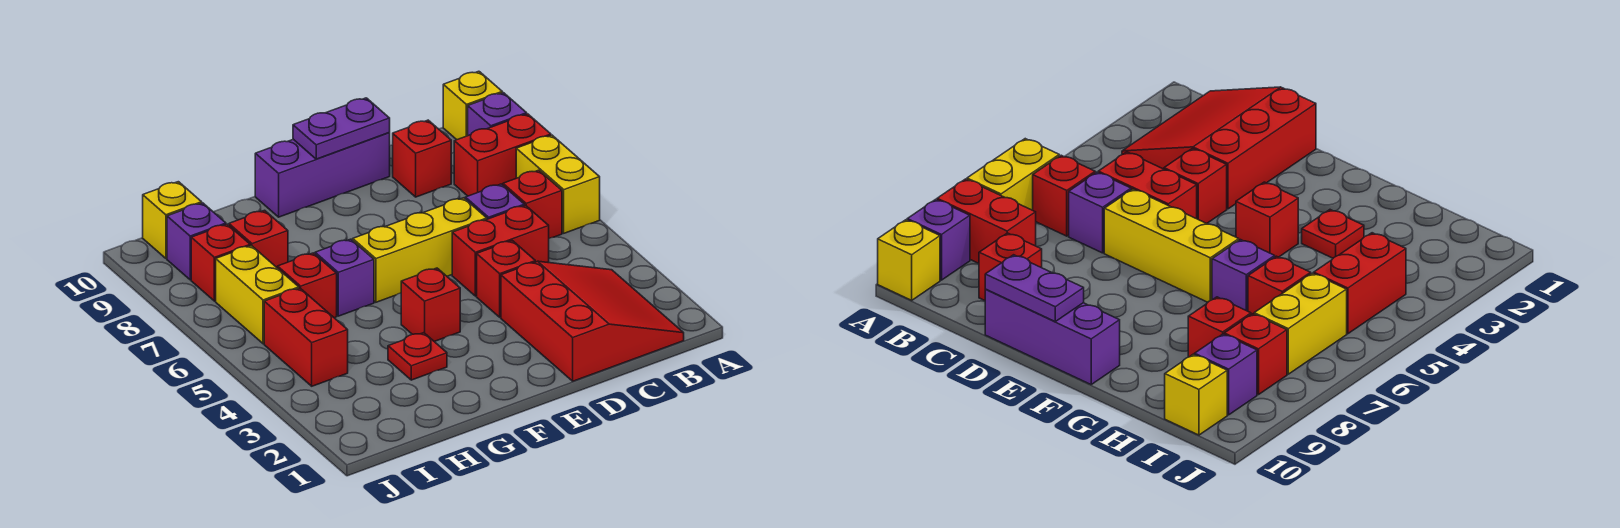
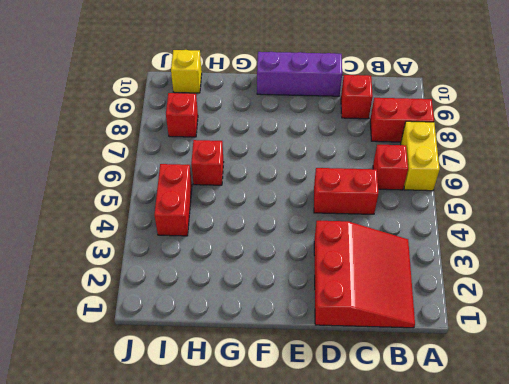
none -> purple 1x1 brick [468,93,527,136]
none -> yellow 1x1 brick [443,71,502,140]
none -> purple 1x1 brick [465,184,524,219]

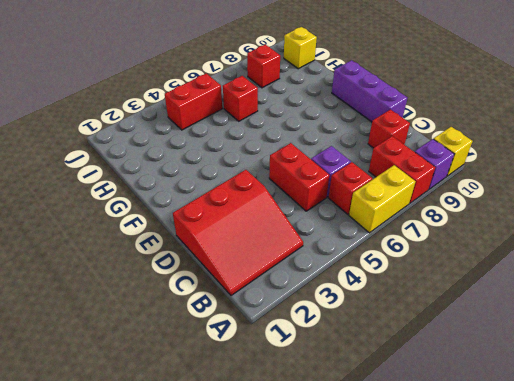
none -> red 1x1 brick [477,241,535,317]
none -> yellow 1x3 brick [353,198,487,302]
none -> red 1x1 brick [401,268,460,342]

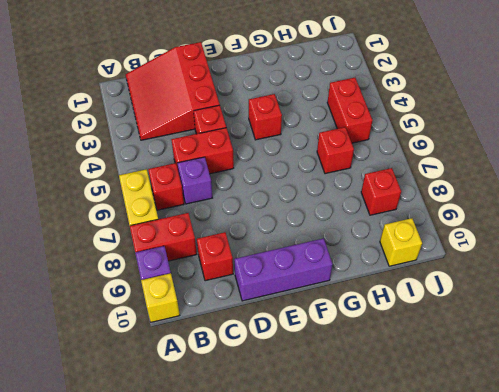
none -> yellow 1x3 brick [353,198,487,302]
none -> red 1x1 plate [388,333,447,380]
none -> purple 1x1 brick [315,239,374,316]

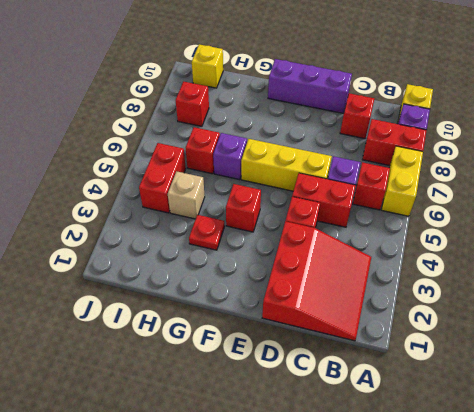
tan 1x1 brick [168,171,205,219] -> none
none -> red 1x1 brick [229,210,288,268]
none -> yellow 1x2 brick [216,246,299,344]
none -> purple 1x1 brick [167,203,226,280]

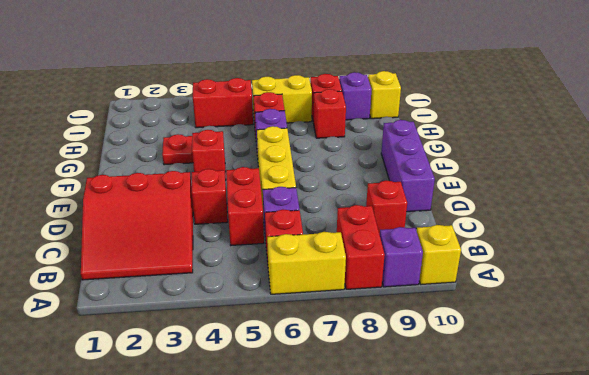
none -> purple 1x2 plate [293,98,390,159]

